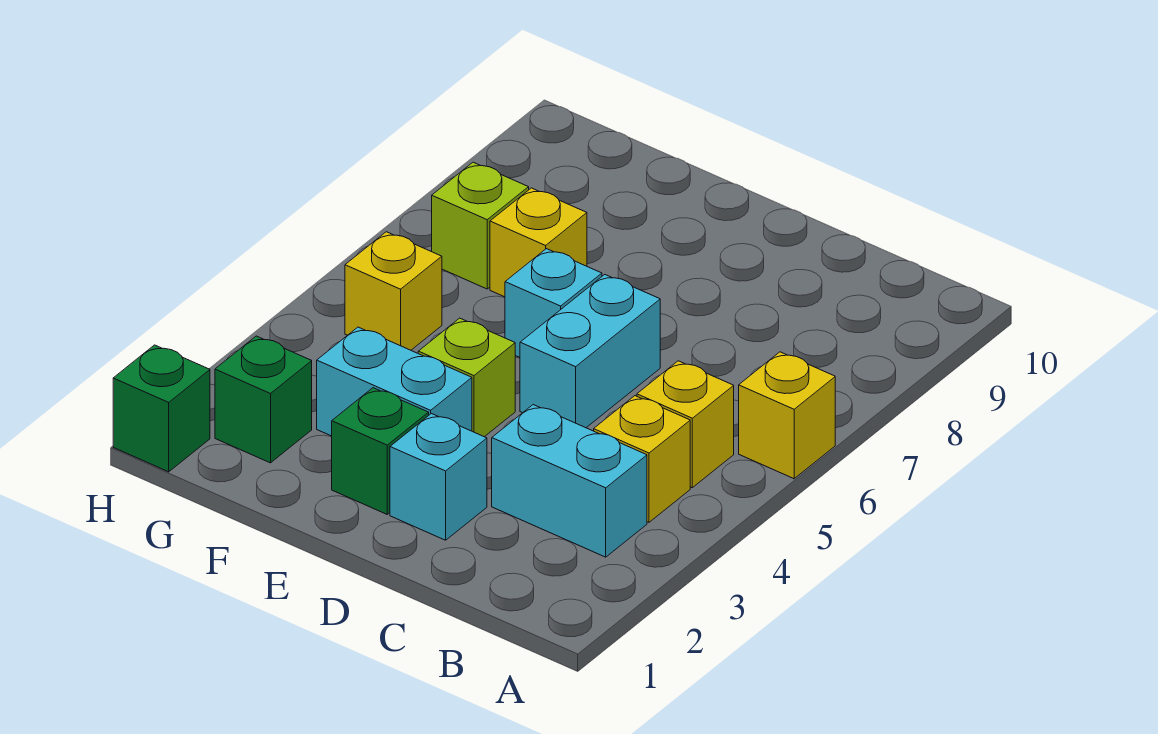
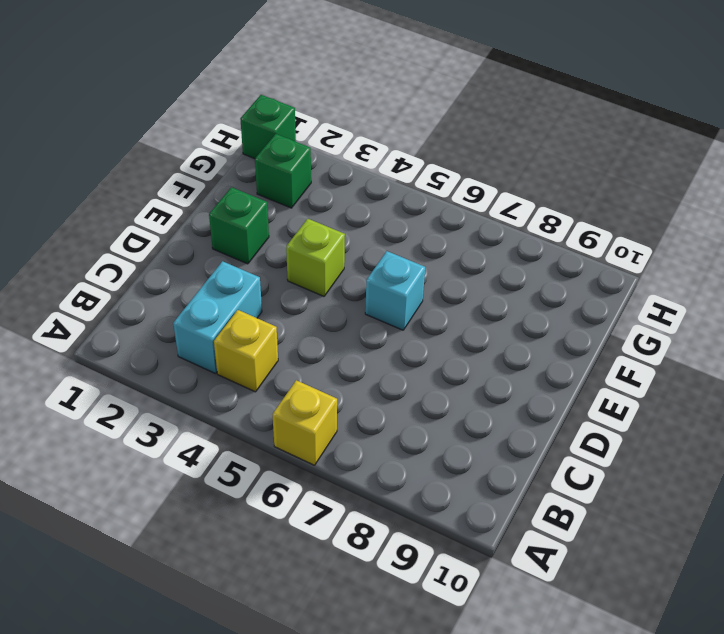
none -> yellow 1x1 brick [637,361,734,488]
none -> cyan 1x1 brick [390,414,487,540]
none -> cyan 1x2 brick [520,275,660,428]

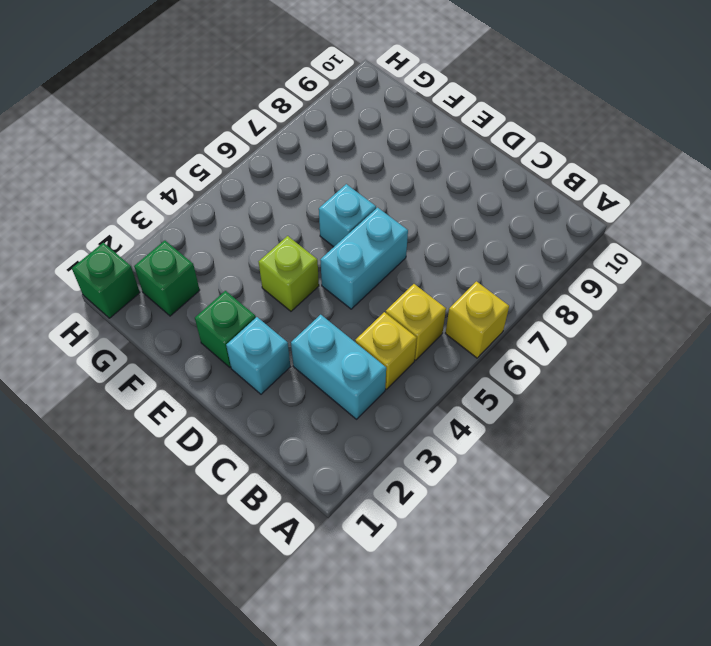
none -> cyan 1x2 brick [317,327,472,436]
none -> yellow 1x1 brick [490,188,587,297]
none -> yellow 1x1 brick [345,232,442,350]

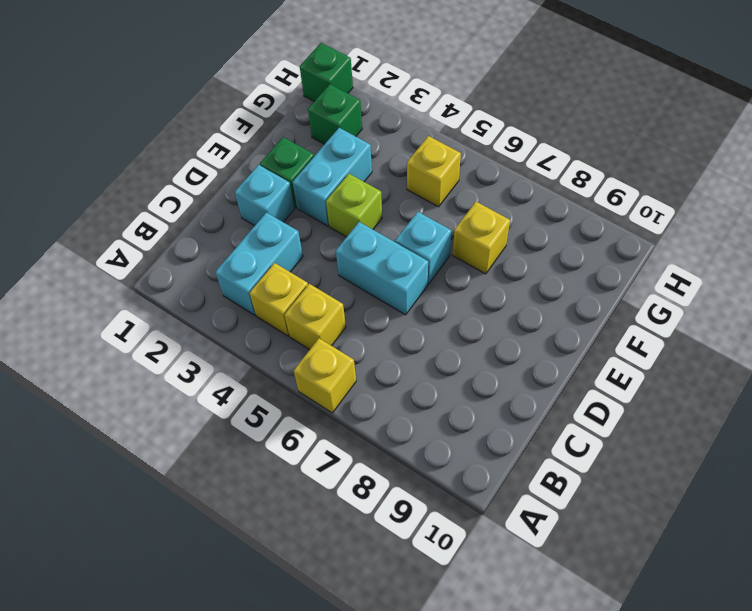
none -> lime 1x1 brick [432,162,529,289]

